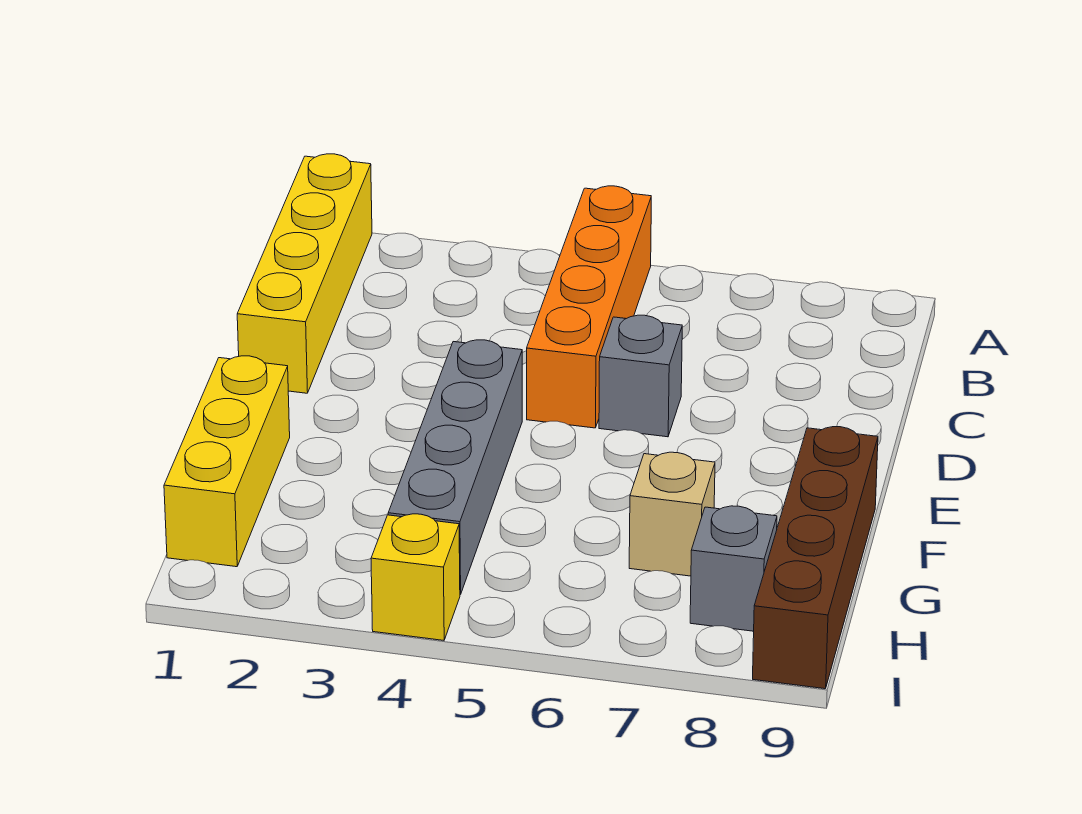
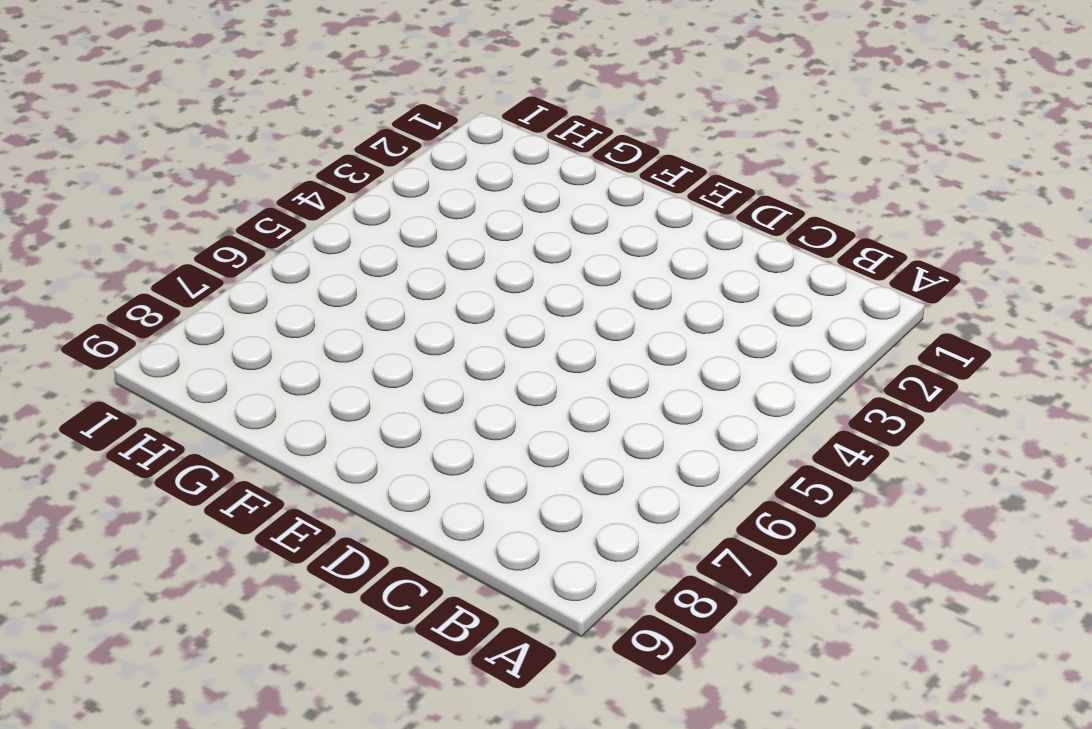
none -> yellow 1x4 brick [237,154,372,393]
none -> orange 1x4 brick [527,186,651,428]

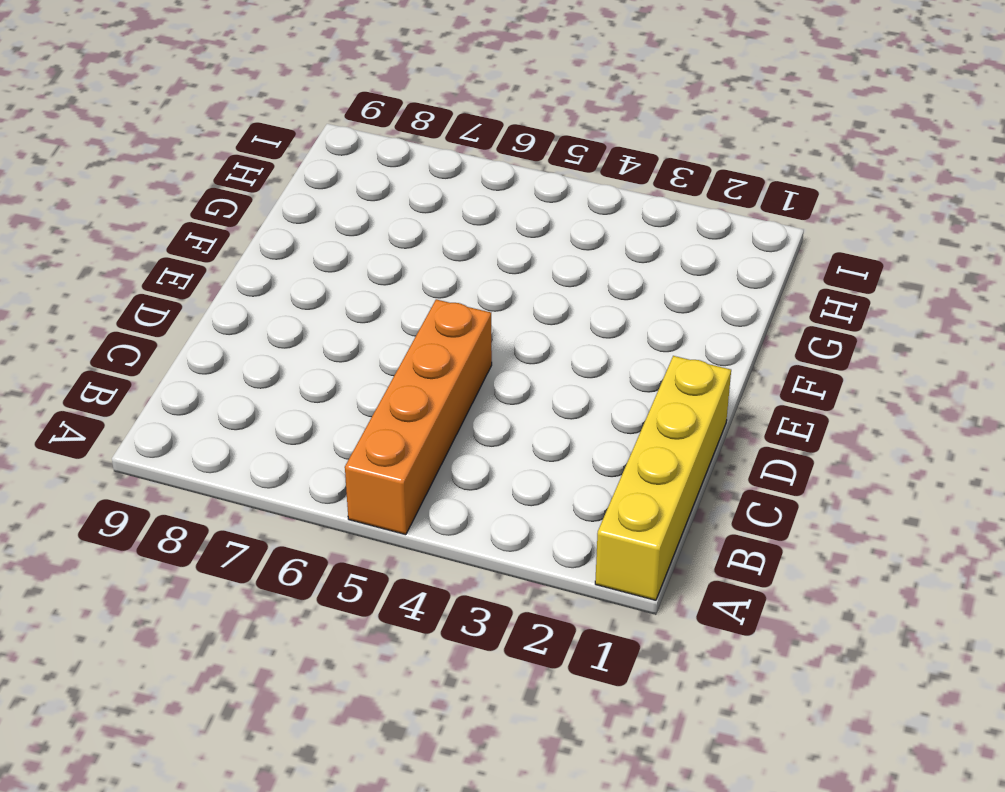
none -> grey 1x1 brick [599,315,682,437]
none -> grey 1x4 brick [388,340,522,595]

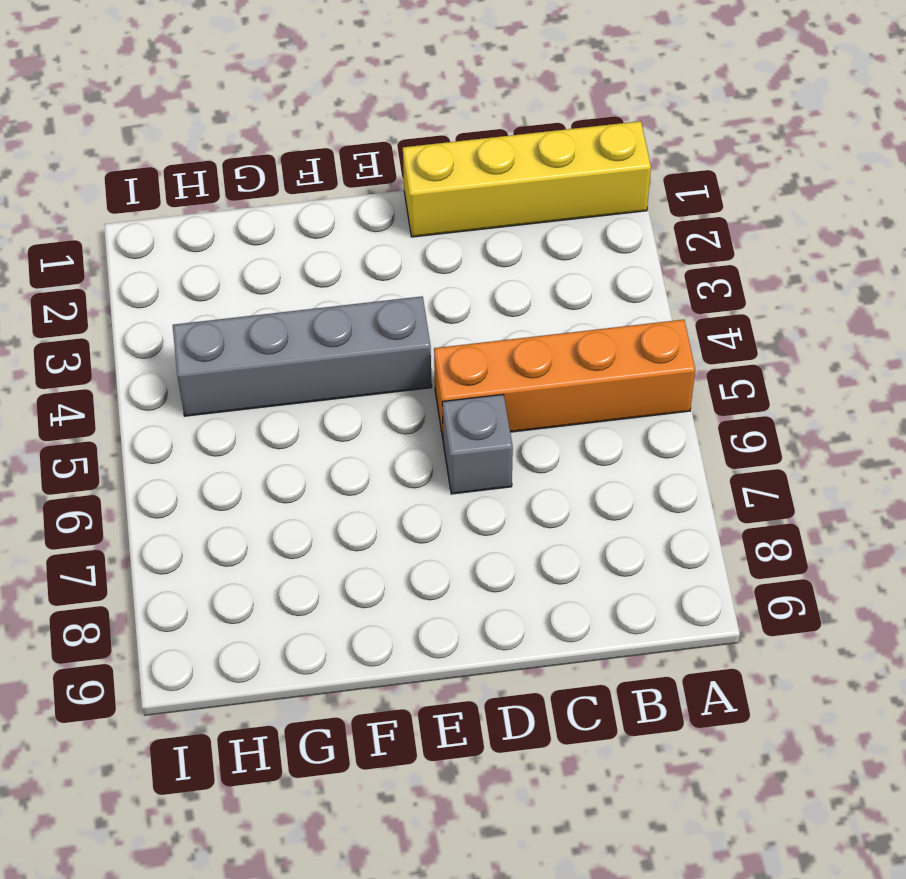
none -> yellow 1x3 brick [164,356,290,567]
none -> brown 1x4 brick [753,427,878,689]

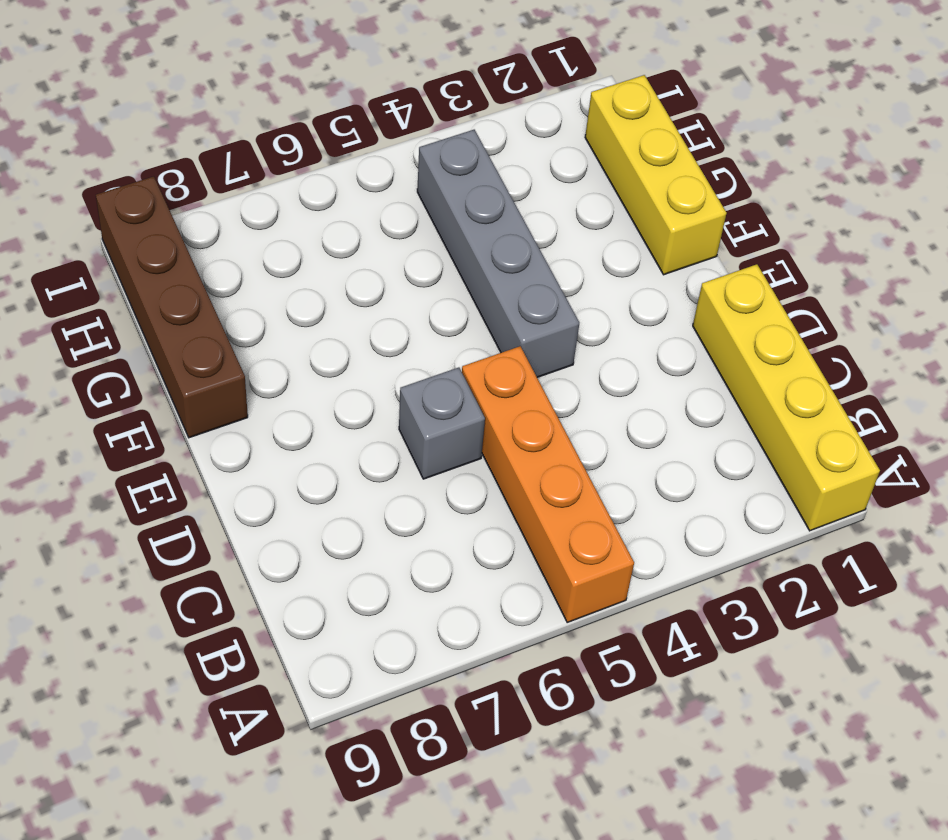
none -> tan 1x1 brick [629,452,715,576]
none -> grey 1x1 brick [690,506,777,631]

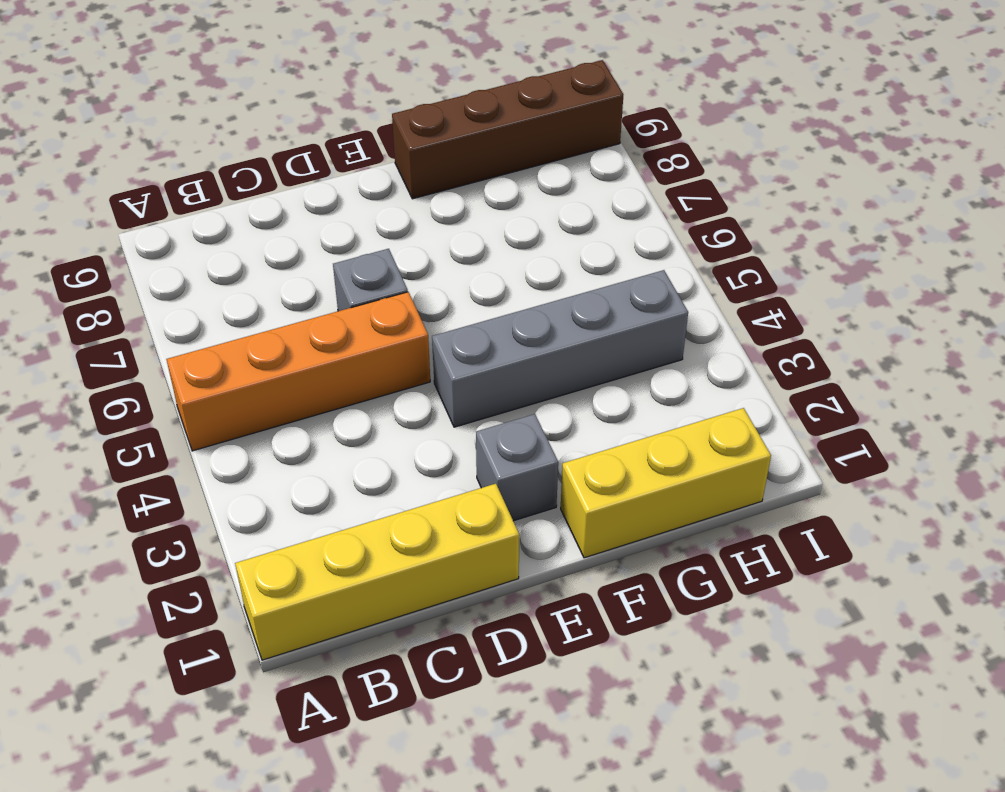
grey 1x1 brick [476,414,558,521] -> grey 1x1 brick moved to [690,506,777,631]
none -> tan 1x1 brick [629,452,715,576]
none -> yellow 1x1 brick [371,514,460,640]

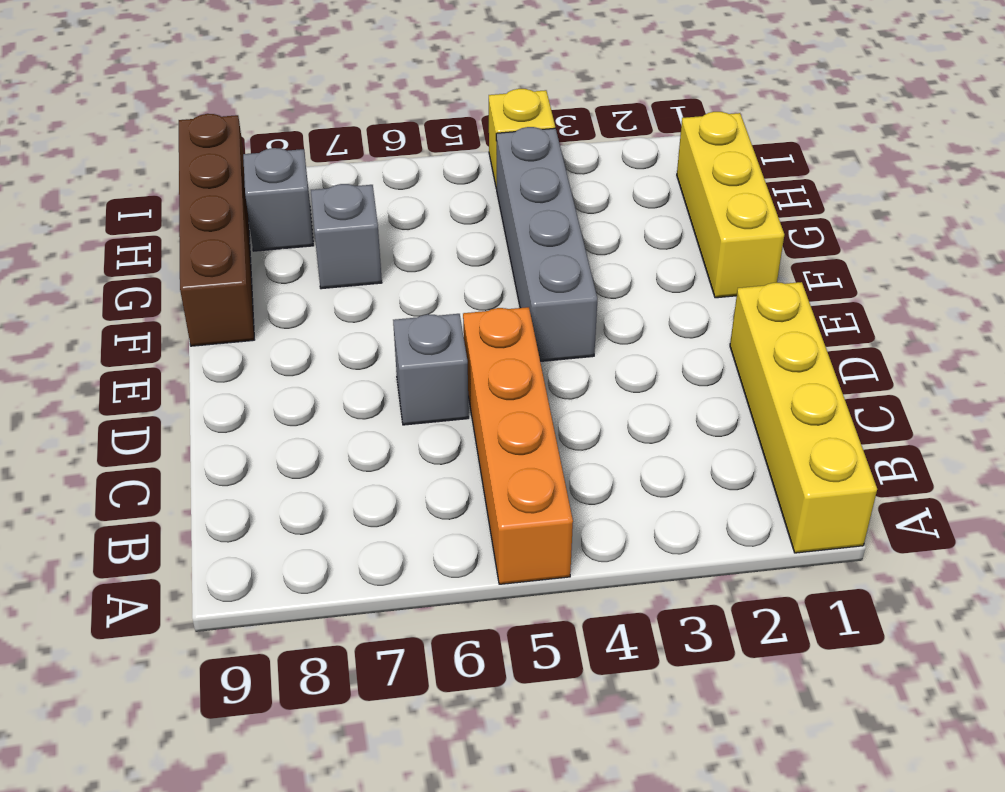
grey 1x1 brick [311,184,382,289] -> tan 1x1 brick [629,452,715,576]

